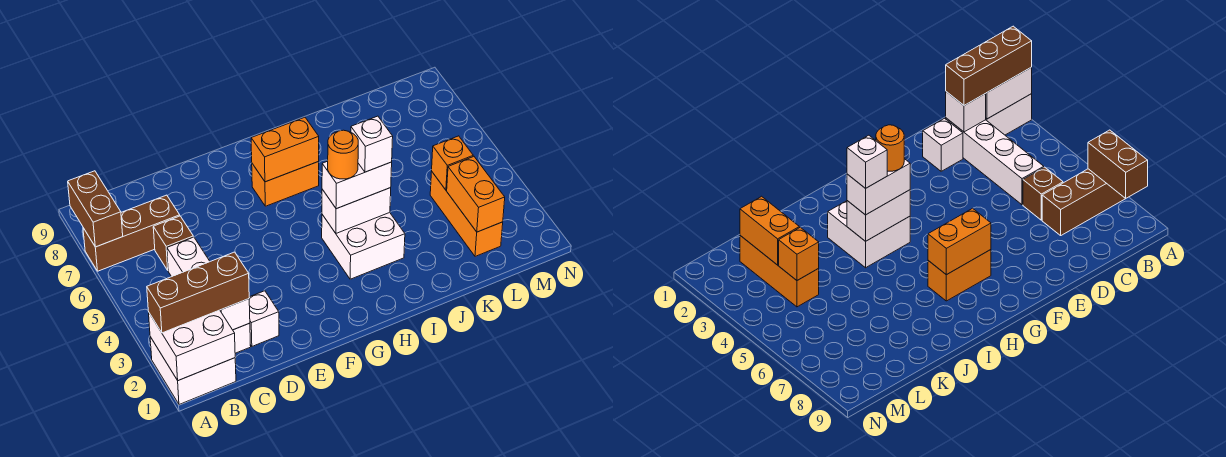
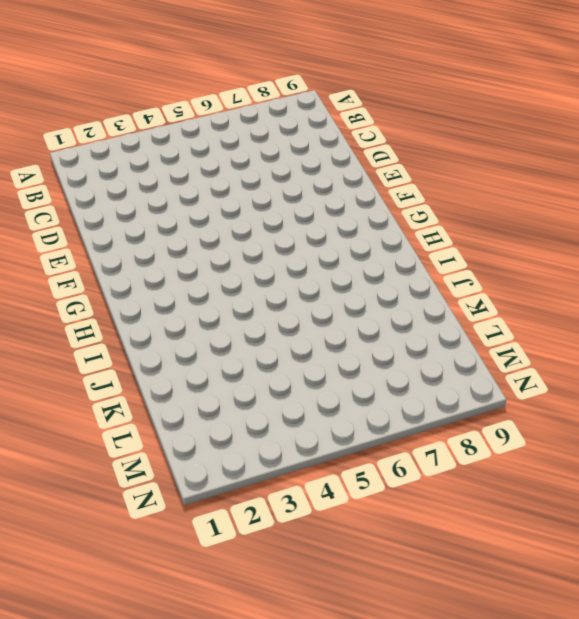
none -> white 2x2 brick [150,337,236,405]
none -> brown 1x3 brick [83,195,180,271]
none -> white 1x4 brick [167,237,251,353]

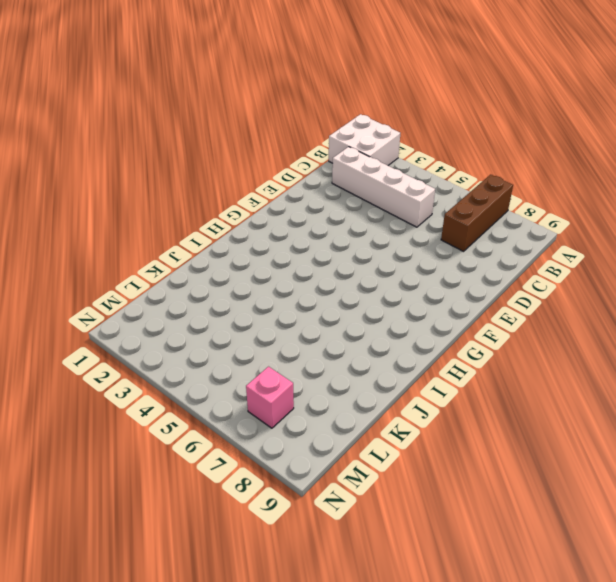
pink 1x1 brick [246,367,294,428] -> none
none -> brown 1x1 brick [153,216,193,270]
none -> white 1x1 brick [249,291,279,346]
none -> orange 1x2 brick [252,162,319,206]

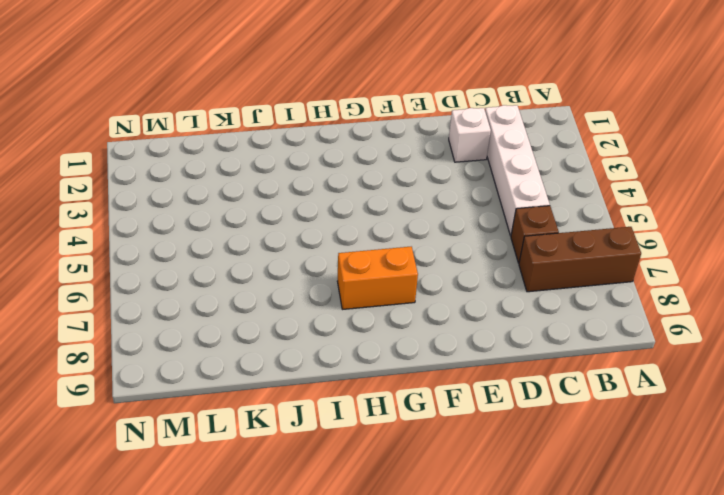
none -> white 2x2 brick [150,337,236,405]
none -> white 2x2 brick [322,213,405,279]
none -> orange 1x3 brick [430,172,503,256]

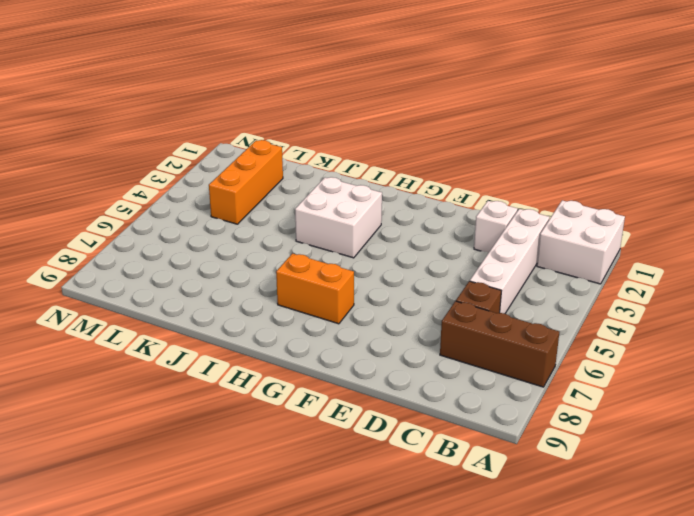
none -> white 2x2 brick [149,310,235,381]
none -> brown 1x2 brick [68,171,123,247]
none -> white 1x1 brick [220,299,250,330]

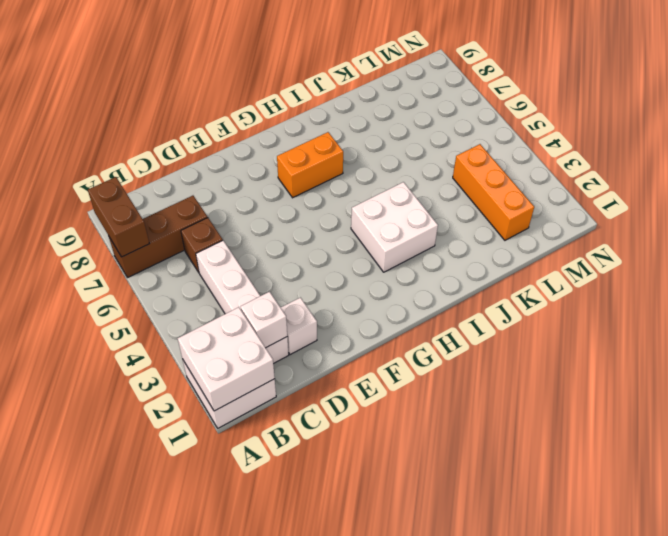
none -> orange 1x2 brick [251,117,319,182]
none -> white 1x2 brick [322,188,391,233]
none -> orange 1x2 brick [447,156,505,232]

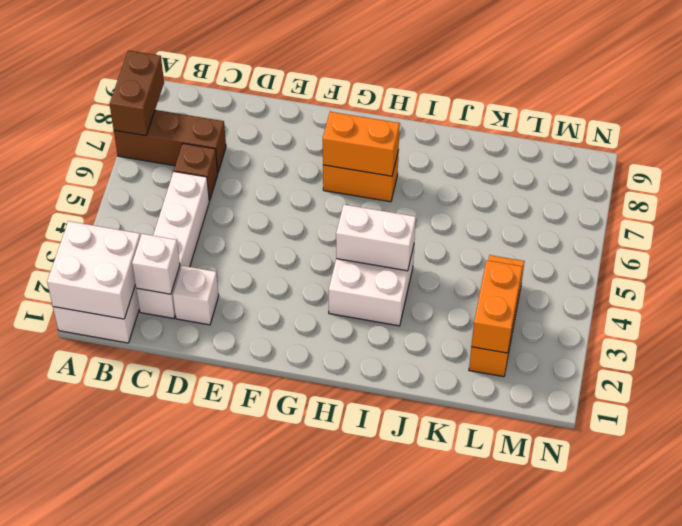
none -> orange 1x1 brick [432,136,473,190]
none -> brown 1x3 brick [147,252,249,333]
none -> white 1x2 brick [322,161,392,209]

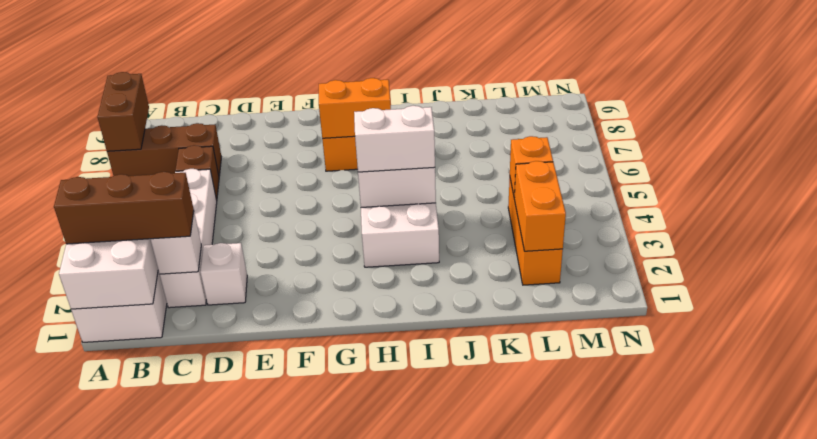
none -> orange 1x1 round brick [328,130,358,179]
none -> white 1x1 brick [351,116,393,172]

